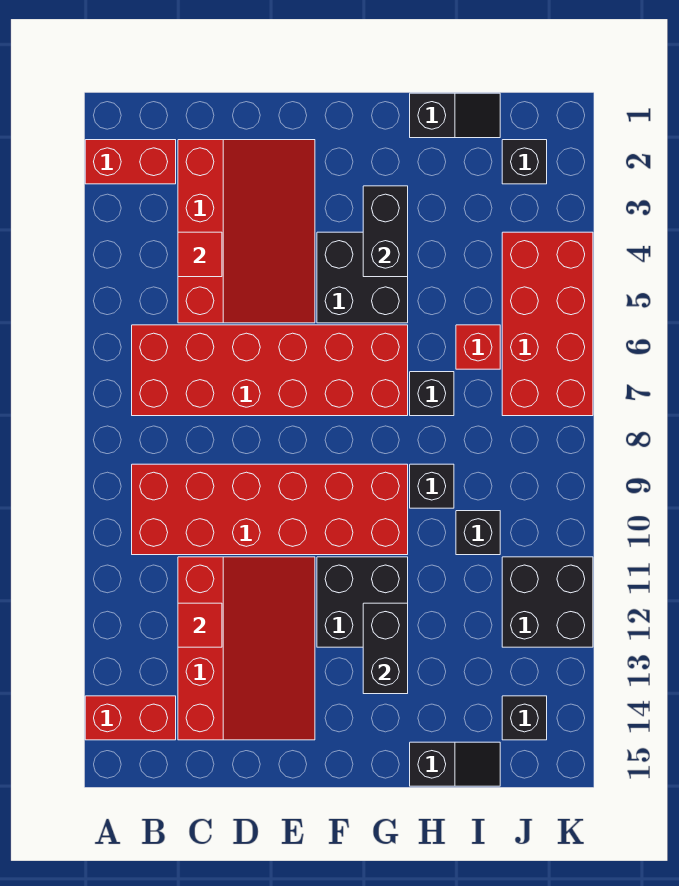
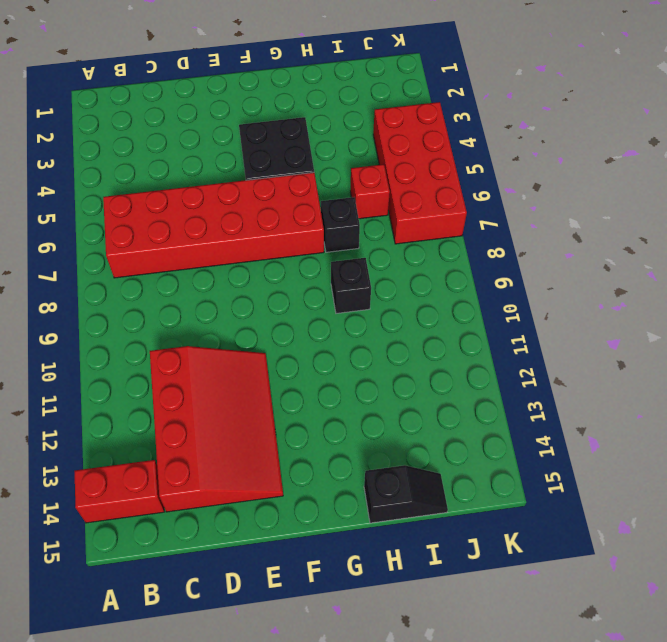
none -> red 1x2 brick [85,140,176,184]
none -> red 2x6 brick [132,464,408,555]
none -> red 3x4 slope [178,140,315,323]

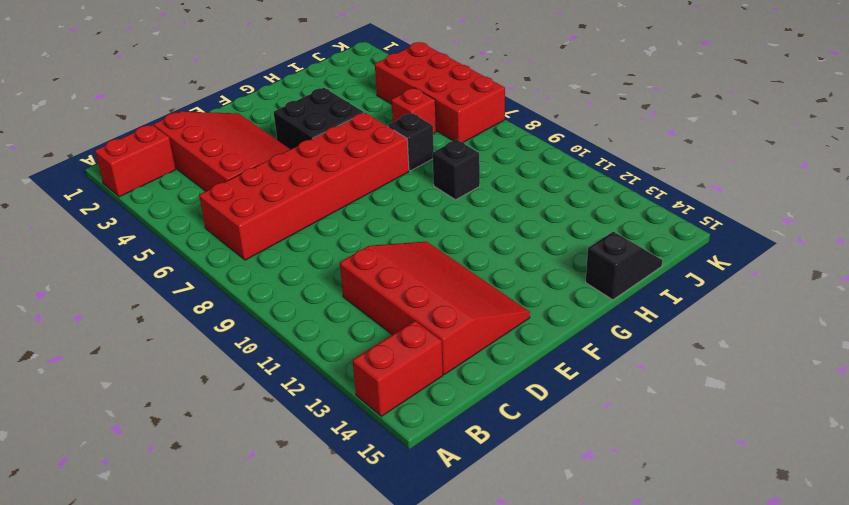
none -> red 2x6 brick [132,464,408,555]
none -> black 2x2 brick [317,557,408,647]
none -> black 1x2 slope [410,93,500,138]

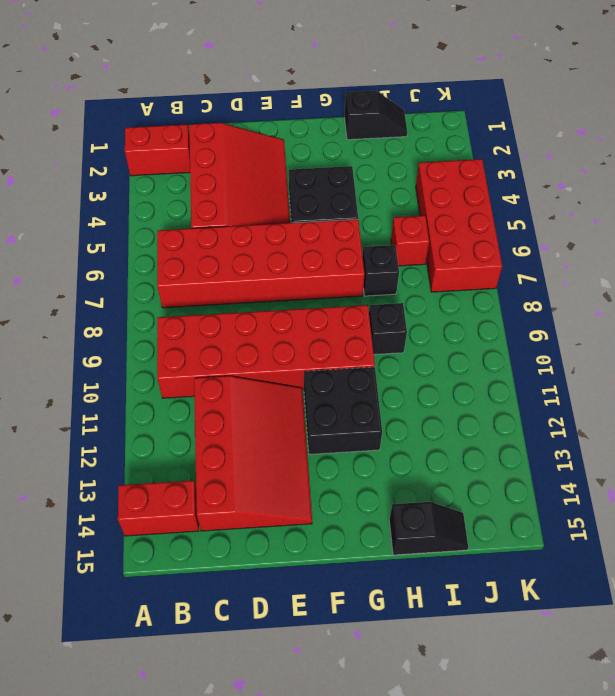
none -> black 1x1 brick [456,511,500,555]
none -> black 1x1 brick [502,140,547,184]
none -> black 2x2 brick [502,557,593,647]

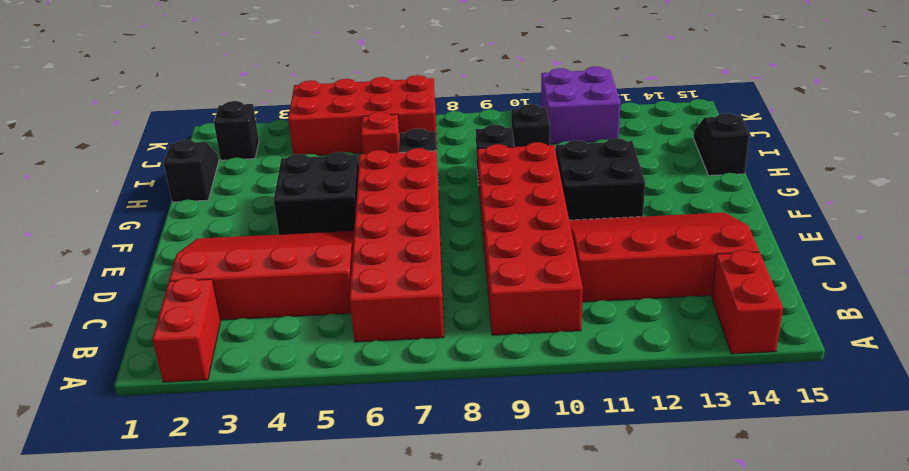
purple 2x2 brick [541,66,621,144] -> black 2x2 brick [502,557,593,647]
none -> black 1x1 brick [502,696,547,740]
none -> red 1x1 tile [178,232,222,277]
none -> red 1x1 tile [178,603,222,647]

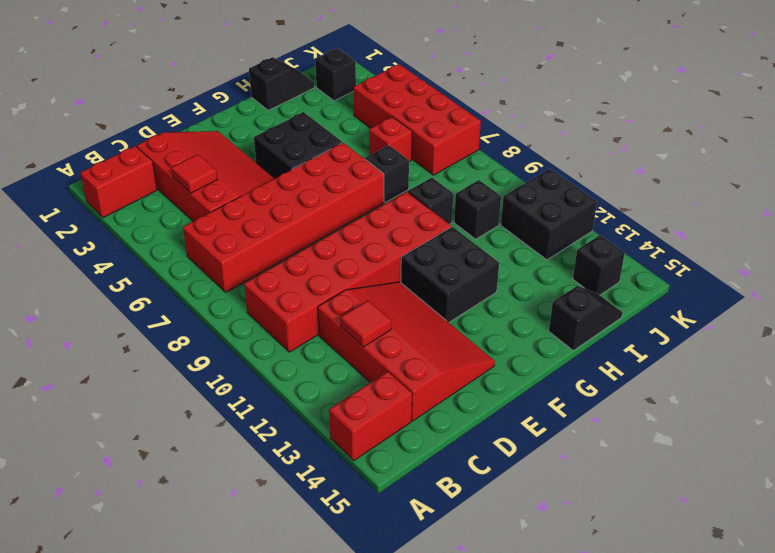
none -> black 1x2 brick [363,186,408,277]
none -> black 1x2 brick [363,603,408,694]

